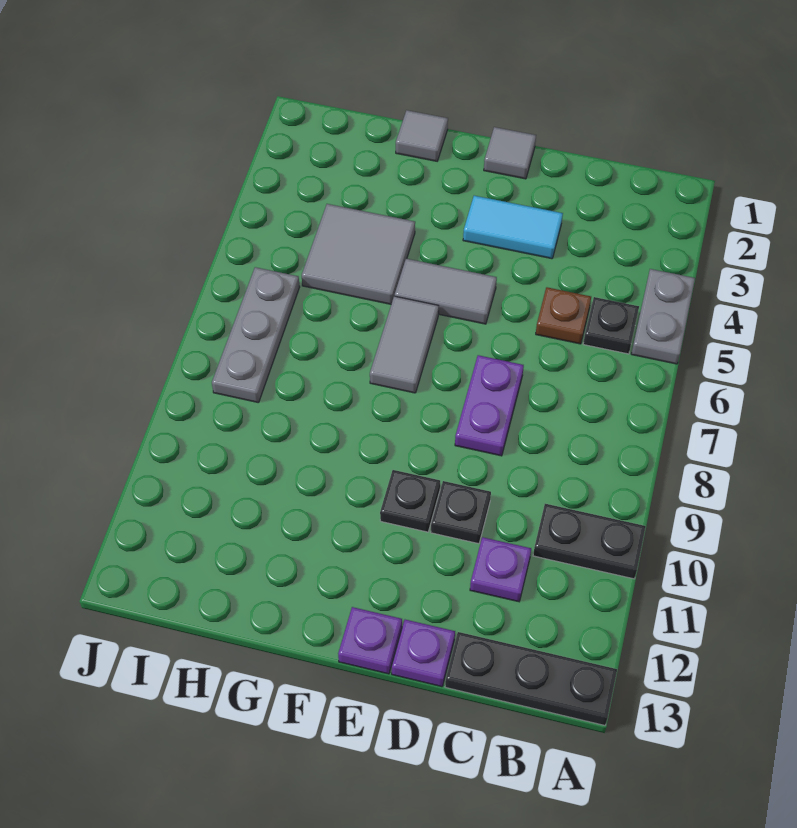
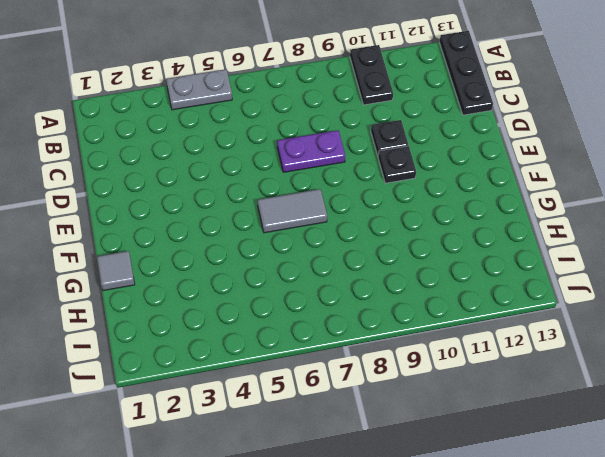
none -> black 1x1 plate [583,297,639,354]
none -> brown 1x1 plate [536,287,591,344]
none -> purple 1x1 plate [470,537,531,602]

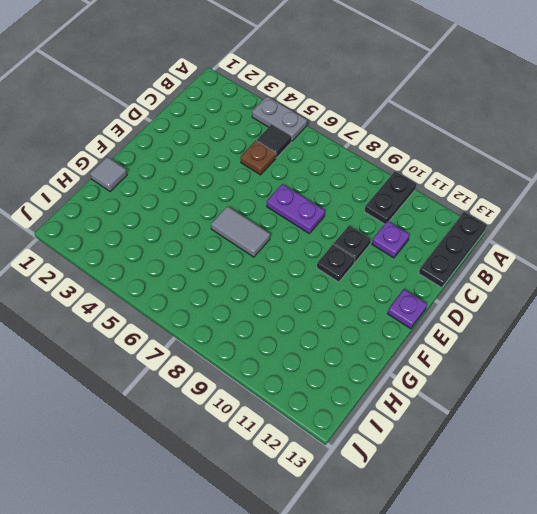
black 1x1 tile [257,124,292,158] -> black 1x1 plate [583,297,639,354]
none -> cyan 1x2 tile [463,196,563,259]
none -> purple 1x1 plate [392,620,455,687]
none -> grey 1x1 tile [484,127,536,179]

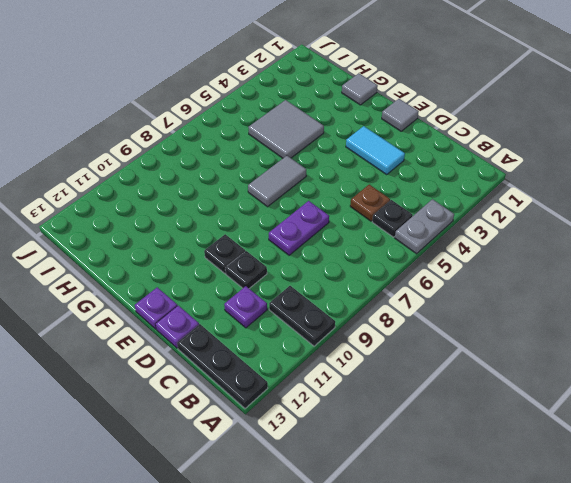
none -> grey 1x2 tile [395,259,497,324]
none -> grey 1x3 plate [212,267,300,403]

